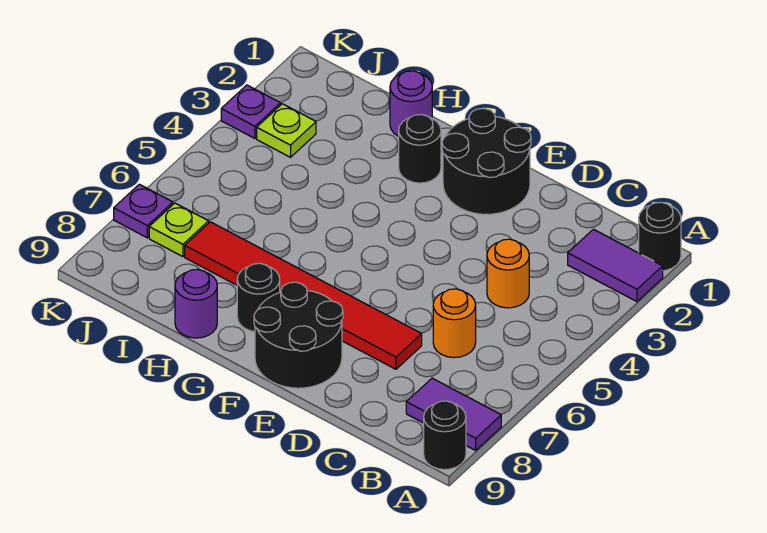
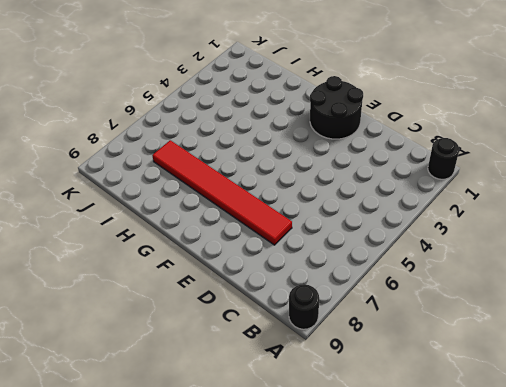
none -> purple 1x2 tile [568,229,663,302]
none -> purple 1x2 tile [406,378,501,450]
none -> orange 1x1 round brick [487,239,529,308]

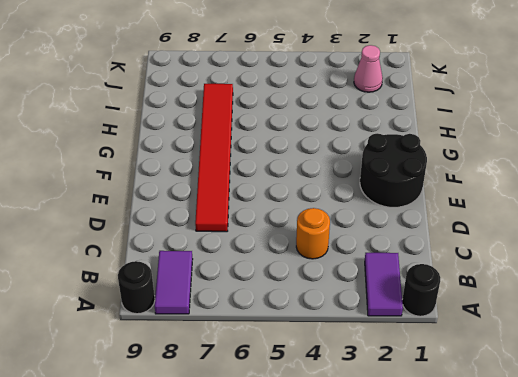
pink 1x1 cone [354,45,383,92] -> none
none -> orange 1x1 round brick [433,289,476,358]
none -> black 2x2 round brick [254,282,343,388]
none -> black 1x1 round brick [399,114,441,183]

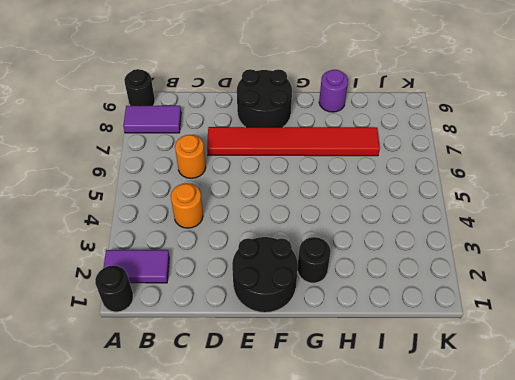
none -> black 1x1 round brick [237,263,280,332]
none -> purple 1x1 round brick [390,71,432,137]
none -> lime 1x1 plate [257,104,316,157]

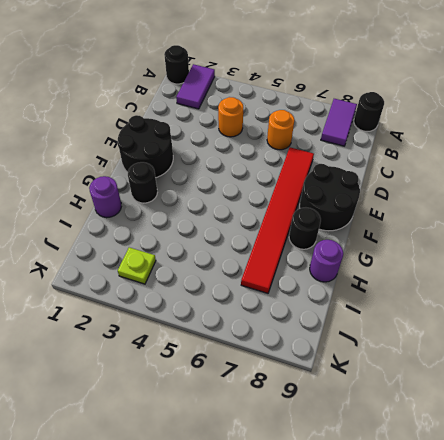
none -> lime 1x1 plate [149,203,209,257]
none -> purple 1x1 plate [221,85,281,138]
none -> purple 1x1 plate [114,184,173,238]

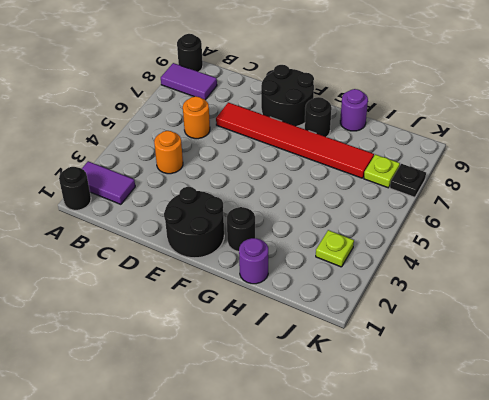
black 1x1 plate [390,164,426,197] -> purple 1x1 plate [114,184,173,238]
none -> purple 1x1 plate [221,85,281,138]

